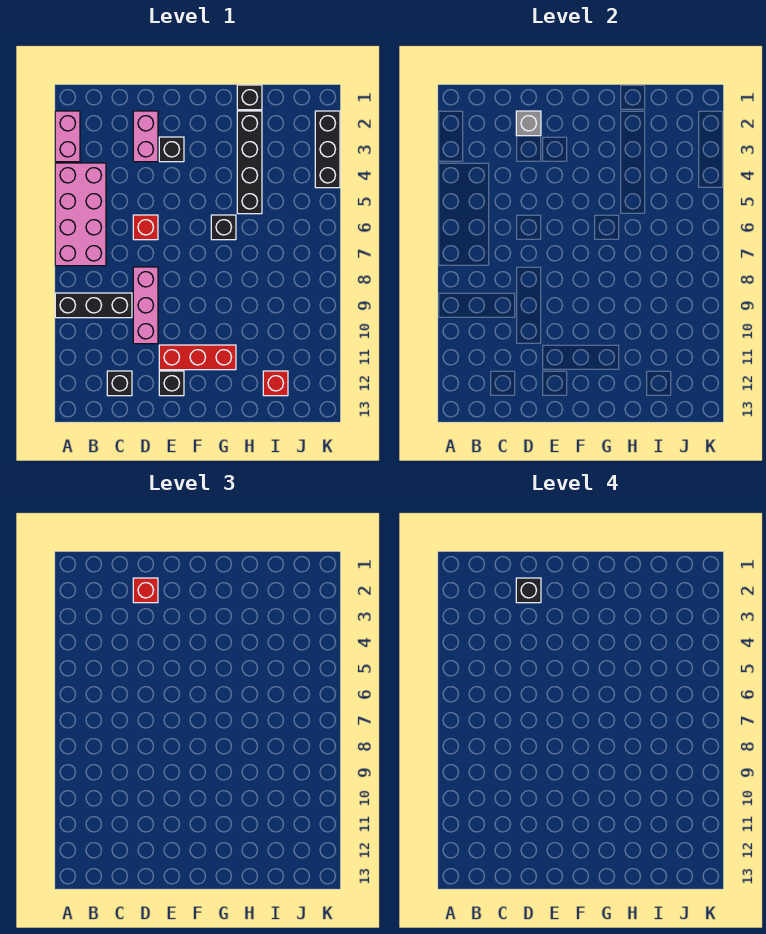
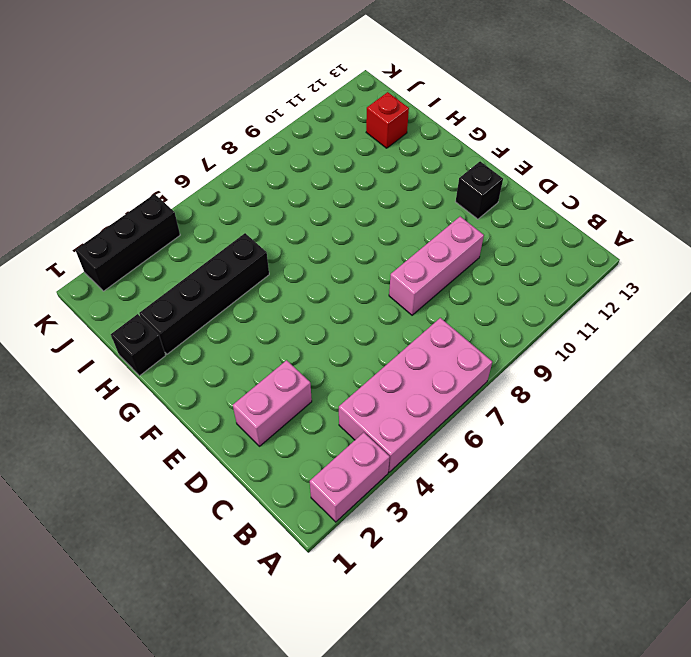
none -> black 1x3 brick [55,293,132,318]
none -> black 1x1 brick [107,371,132,396]
none -> red 1x1 brick [133,215,158,240]

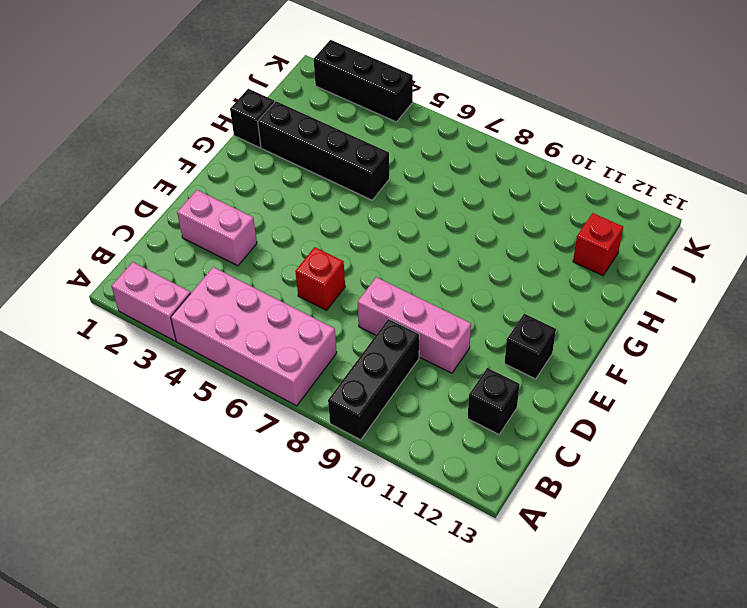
none -> black 1x1 brick [159,137,184,162]
none -> red 1x3 brick [159,345,236,370]
none -> black 1x1 brick [211,215,236,240]

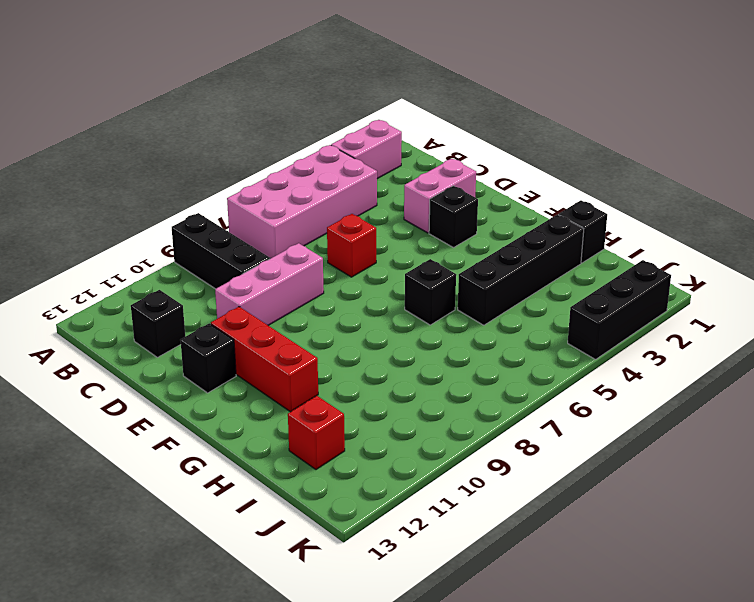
none -> grey 1x1 brick [516,111,541,136]
none -> red 1x1 brick [133,578,158,603]
none -> black 1x1 brick [516,578,541,603]

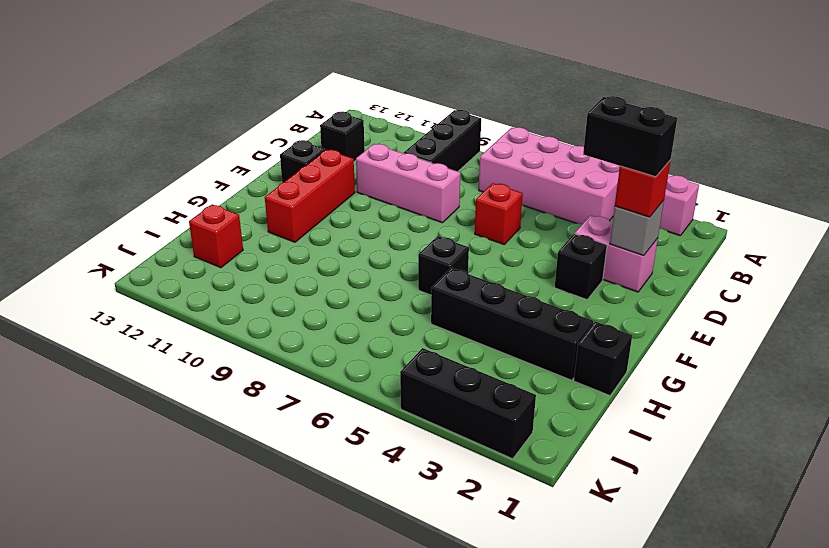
black 1x2 brick [583,96,677,177] -> black 1x1 brick [516,578,541,603]

